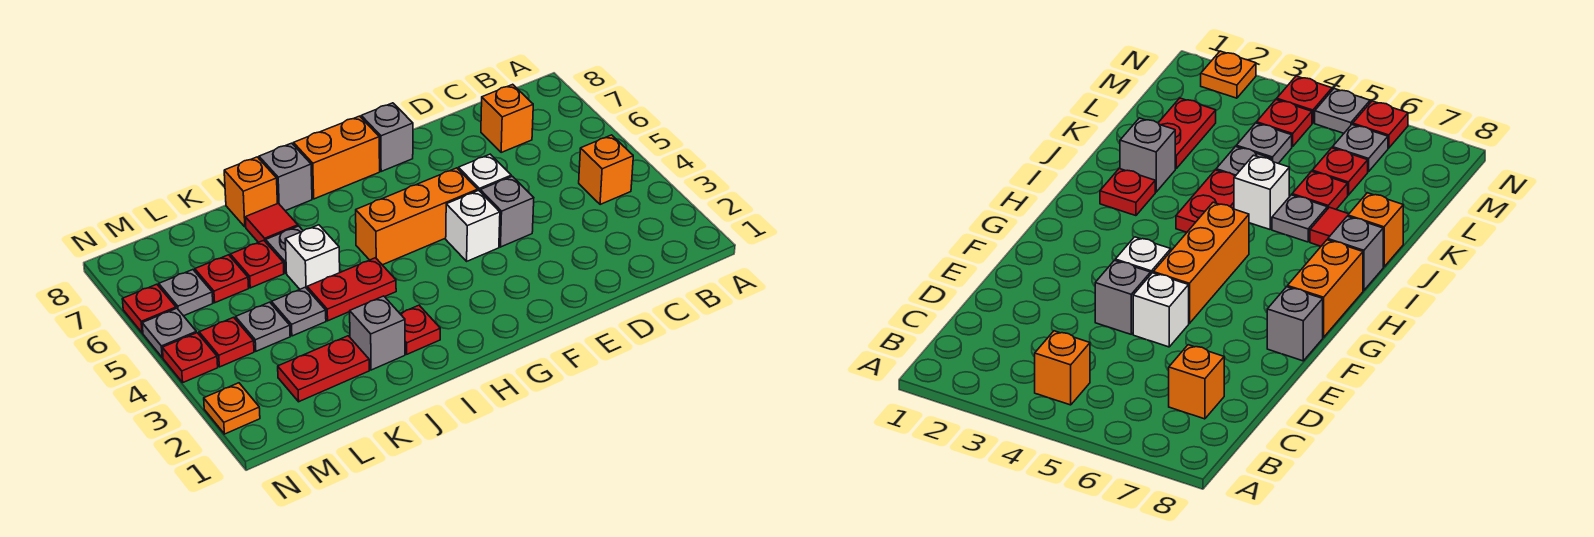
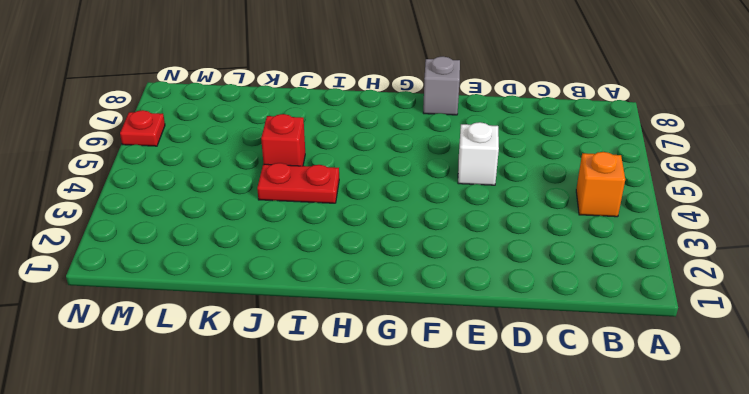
red 1x1 brick [261,114,305,166] -> white 1x1 brick [285,225,340,289]
none -> orange 1x1 brick [481,84,533,152]
none -> grey 1x1 brick [480,176,534,247]
none -> white 1x1 brick [446,190,500,261]

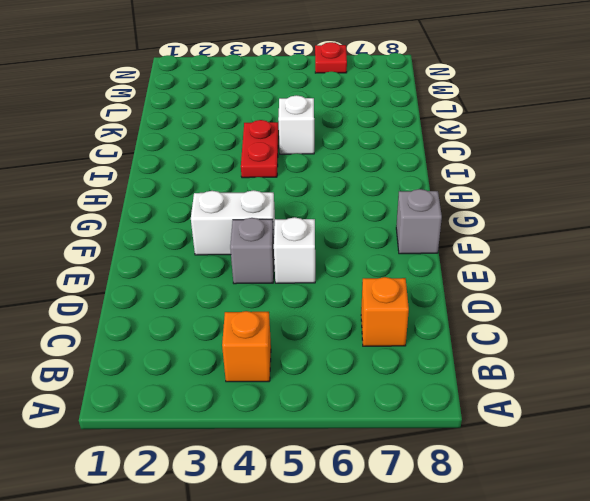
white 1x2 brick [191,190,275,255] -> white 1x1 brick [446,190,500,261]
none -> orange 1x3 brick [356,168,478,265]
none -> orange 1x2 brick [293,116,380,199]
none -> red 1x1 plate [400,305,440,354]

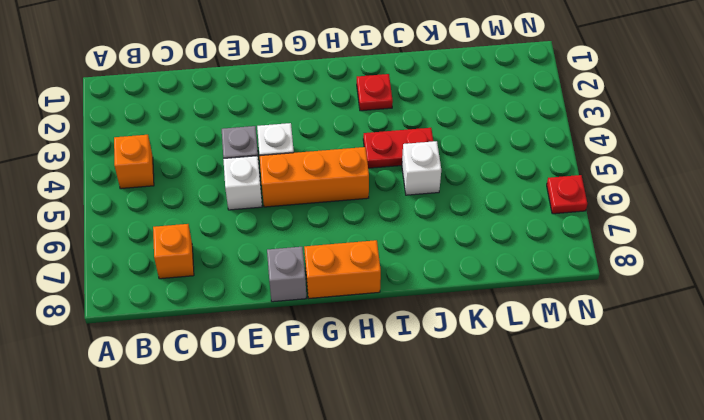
none -> grey 1x1 brick [259,143,312,211]
none -> grey 1x1 brick [350,296,405,370]
none -> grey 1x1 plate [266,226,303,273]

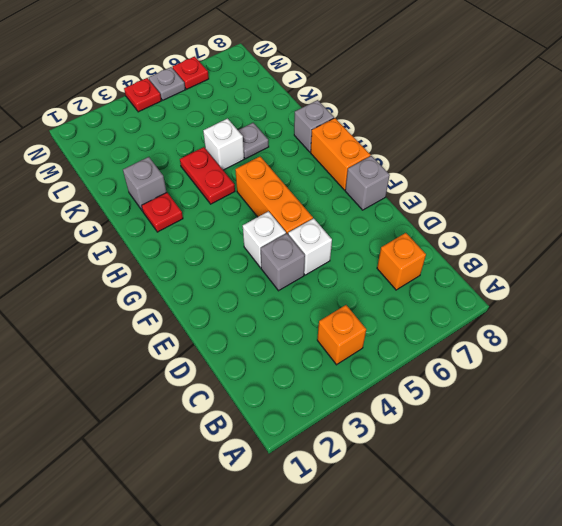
none -> red 1x1 tile [245,203,298,242]
none -> orange 1x1 brick [224,157,277,227]
none -> red 1x2 plate [278,336,369,402]

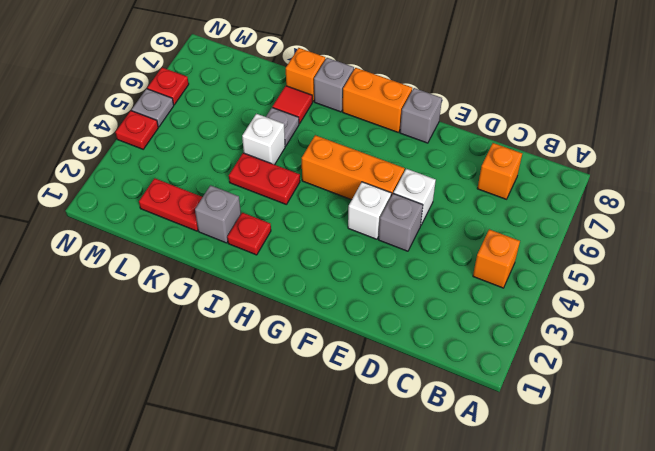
none -> grey 1x1 plate [272,287,326,336]
none -> red 1x1 plate [230,240,284,288]
none -> grey 1x1 plate [236,302,290,351]

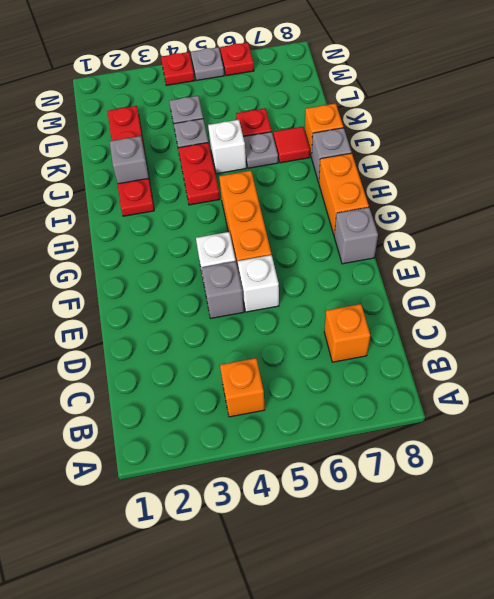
none -> red 1x1 plate [195,255,249,303]
none -> red 1x1 plate [199,317,254,367]
none -> grey 1x1 plate [159,270,213,316]

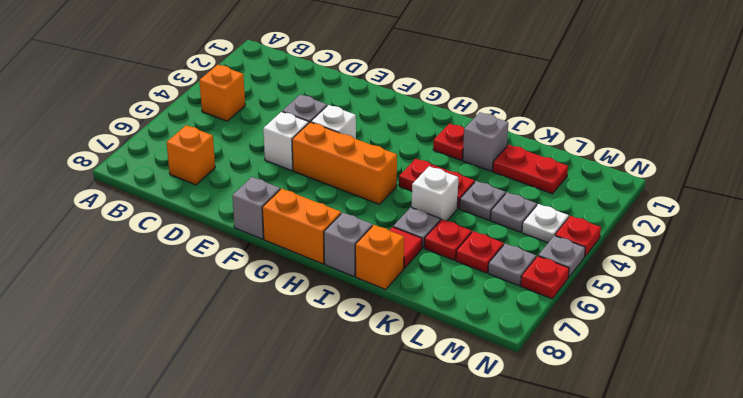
white 1x1 plate [522,204,569,243] -> red 1x1 plate [199,317,254,367]
none -> orange 1x1 plate [204,383,260,434]

